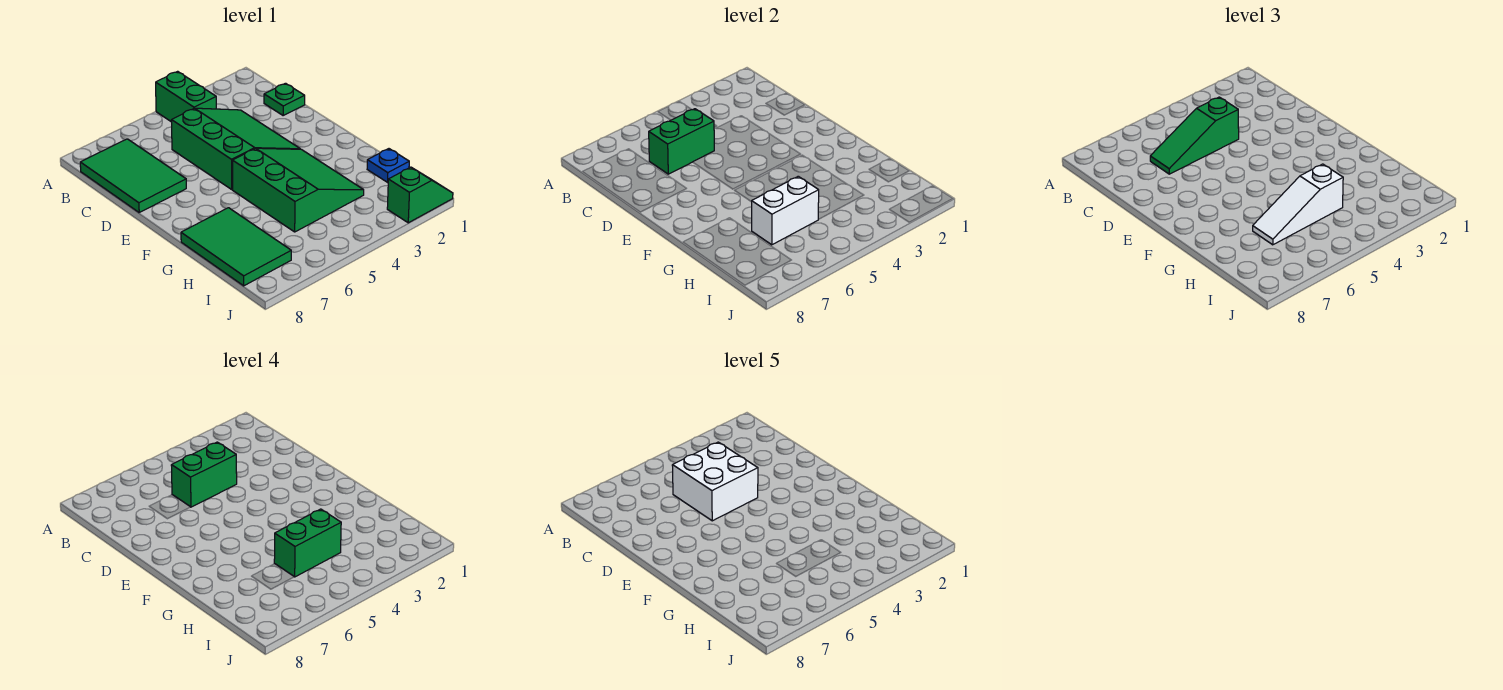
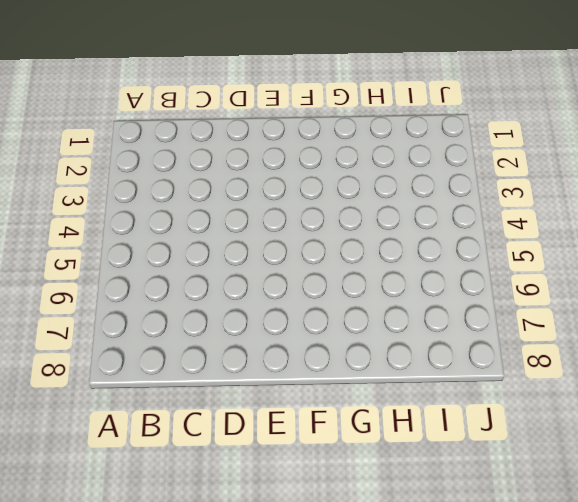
none -> green 1x2 brick [156,71,216,122]
none -> green 2x3 tile [80,139,186,212]
none -> green 1x1 plate [264,83,305,115]

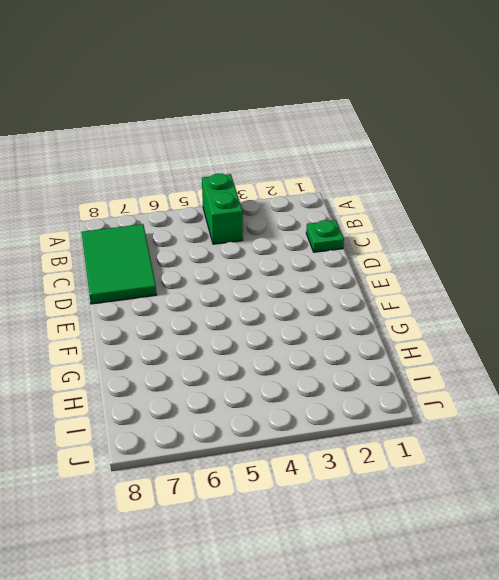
none -> green 3x3 slope [171,108,300,189]
none -> green 3x3 slope [233,148,364,232]
none -> green 2x3 tile [181,208,291,286]

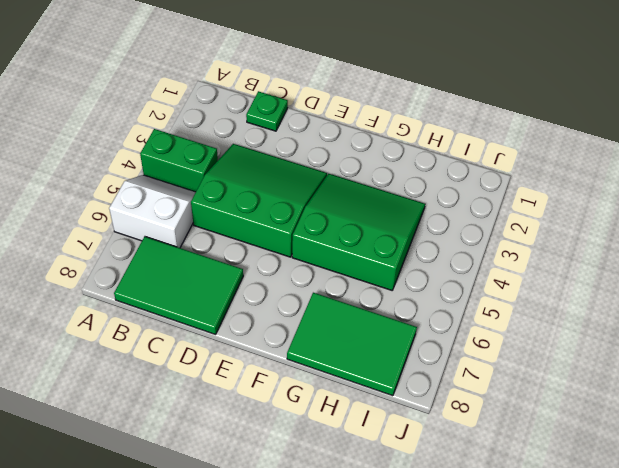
white 2x2 slope [109,175,196,248] -> none
none -> blue 1x1 plate [367,149,409,182]
none -> green 1x2 slope [387,167,453,223]
none -> green 1x2 brick [649,109,714,174]

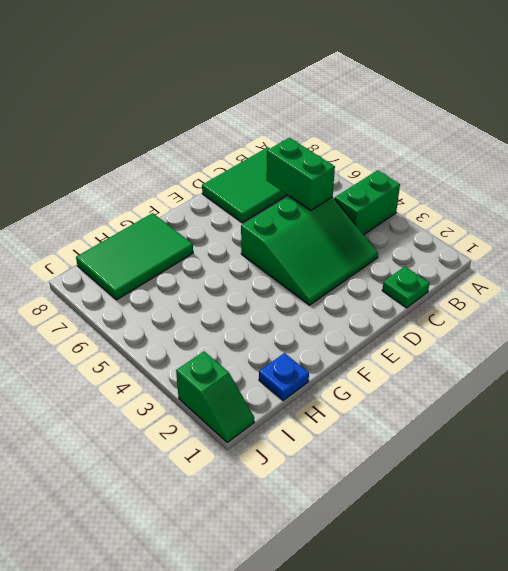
none -> green 3x3 slope [233,148,364,232]
none -> white 1x2 brick [752,176,819,245]
none -> green 1x3 slope [1150,97,1239,174]

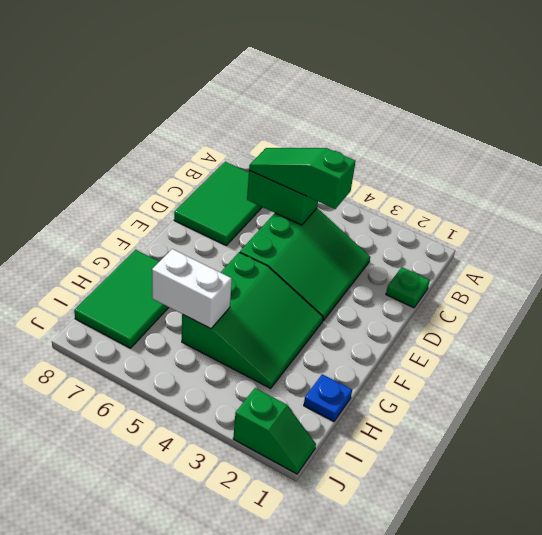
none -> green 1x2 brick [156,71,216,122]
none -> white 1x3 slope [1253,164,1343,245]
none -> green 1x2 brick [171,442,237,507]

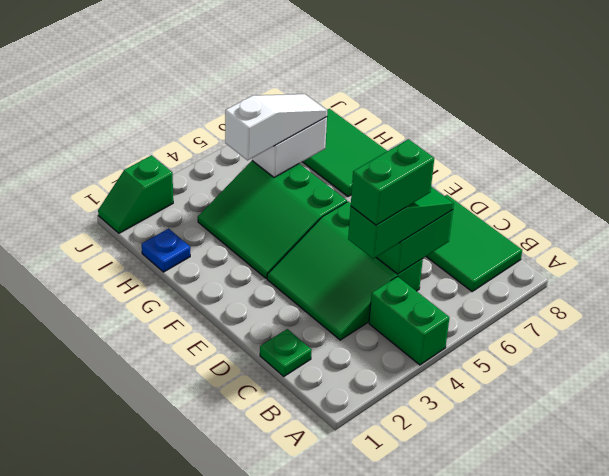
none -> green 1x2 brick [274,509,341,577]
none -> white 2x2 brick [672,442,758,521]

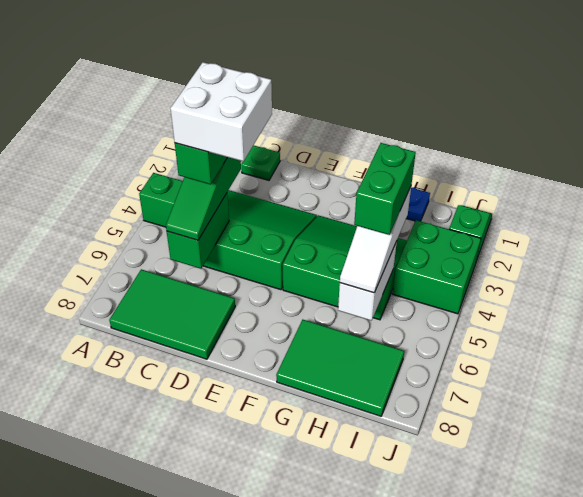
green 2x2 brick [393,220,481,314] -> none

